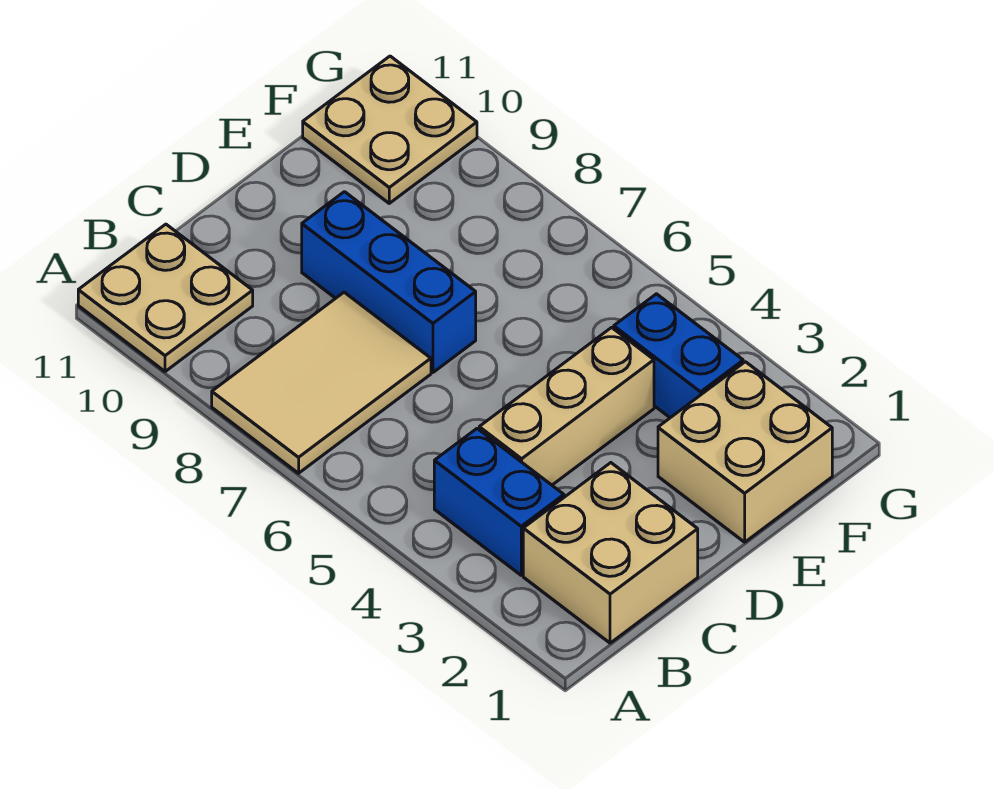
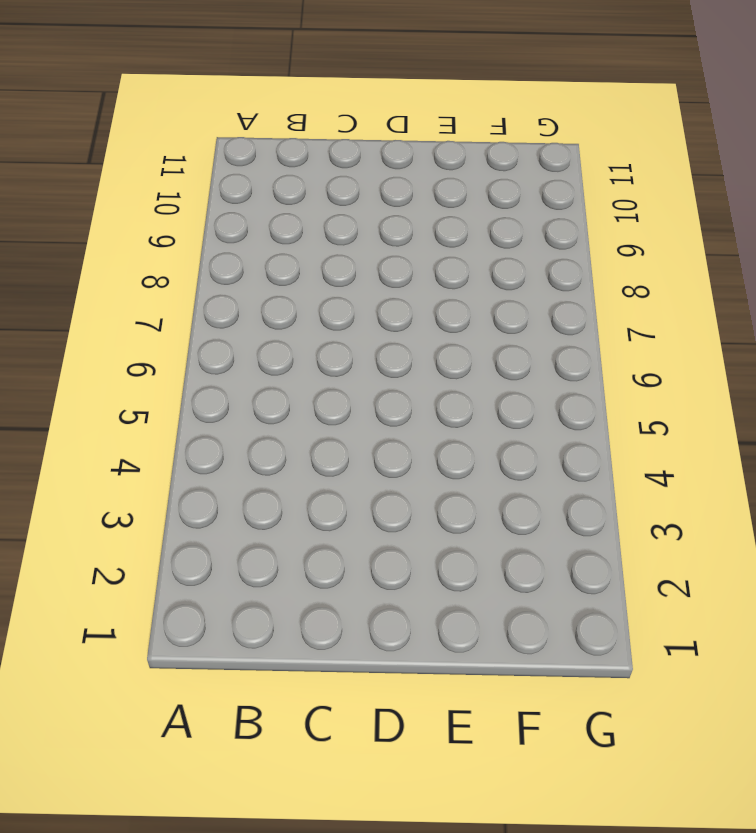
none -> tan 2x3 tile [212,292,431,473]
none -> tan 2x2 plate [78,224,253,372]

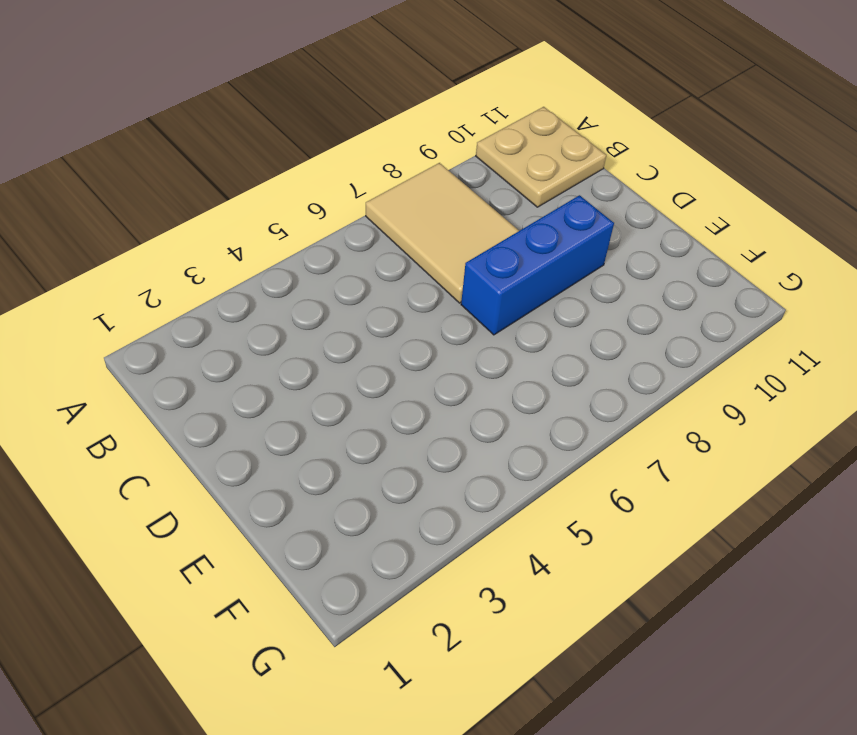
none -> tan 2x2 brick [523,463,698,643]
none -> blue 1x2 brick [434,429,564,575]

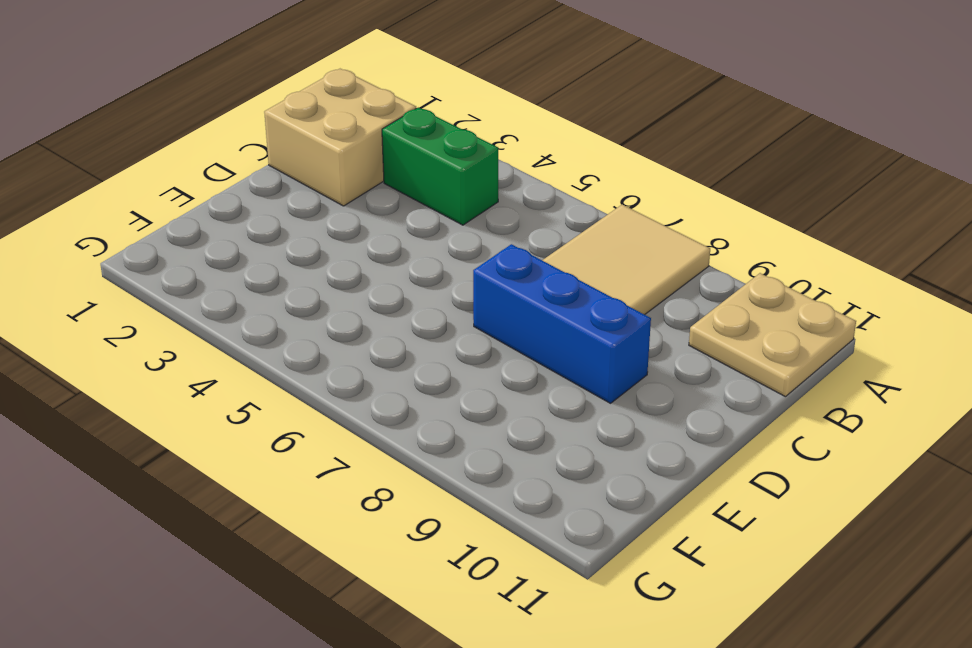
green 1x2 brick [382,108,498,225] -> blue 1x2 brick [434,429,564,575]
none -> tan 1x3 brick [479,328,654,485]
none -> tan 2x2 brick [658,362,832,542]

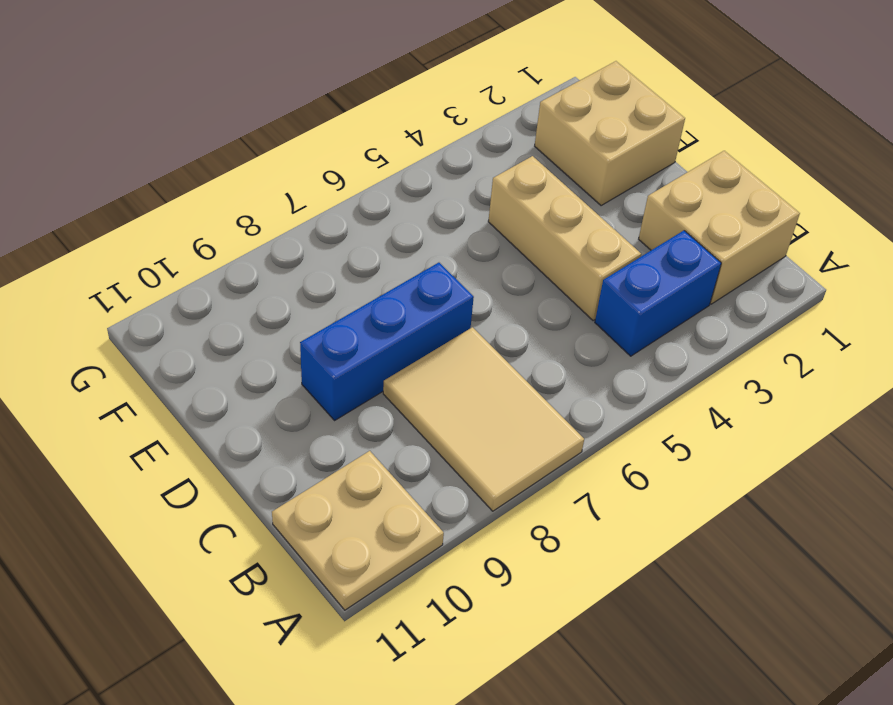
none -> blue 1x2 brick [614,294,743,418]
none -> tan 2x2 plate [303,56,477,203]

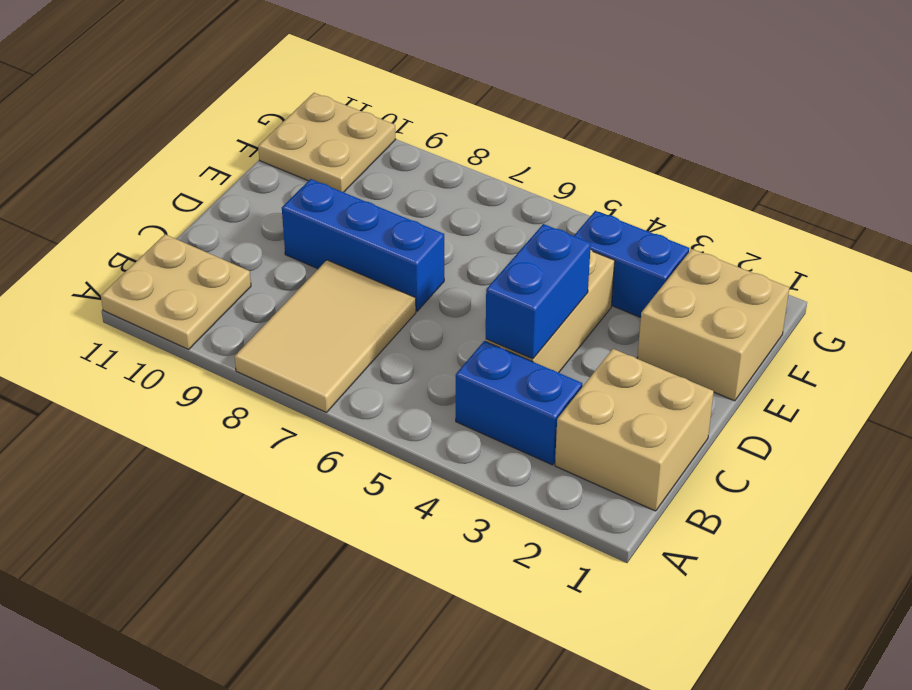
blue 1x2 brick [486,224,591,359] -> none

